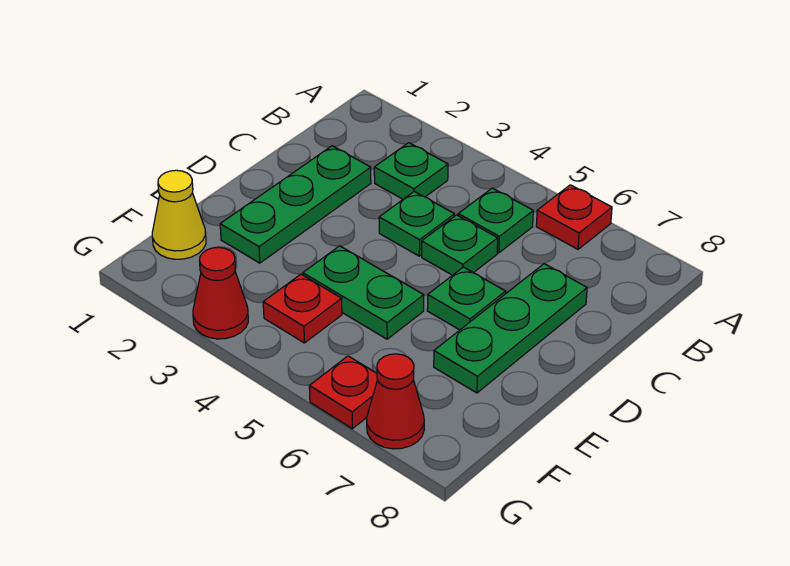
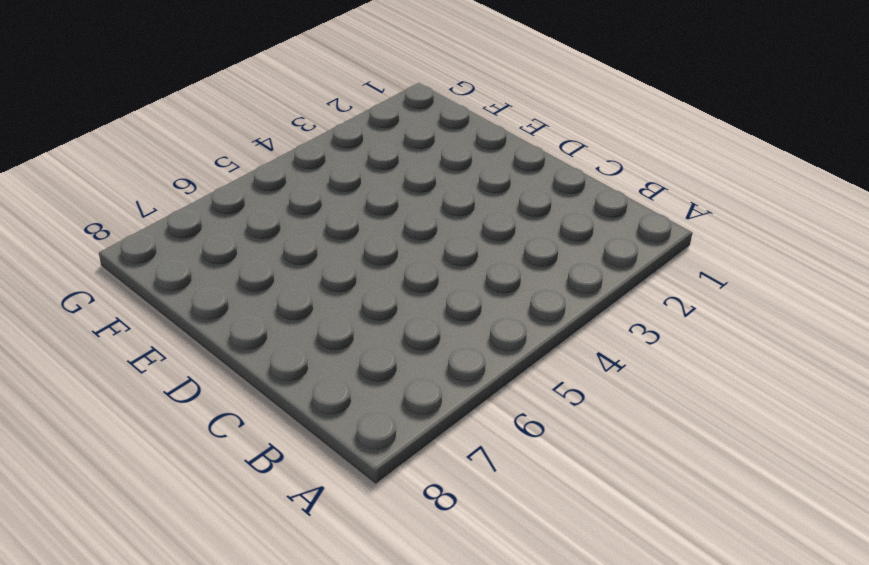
none -> red 1x1 plate [536,185,612,249]
none -> green 1x1 plate [374,143,448,199]
none -> green 1x1 plate [458,188,533,253]

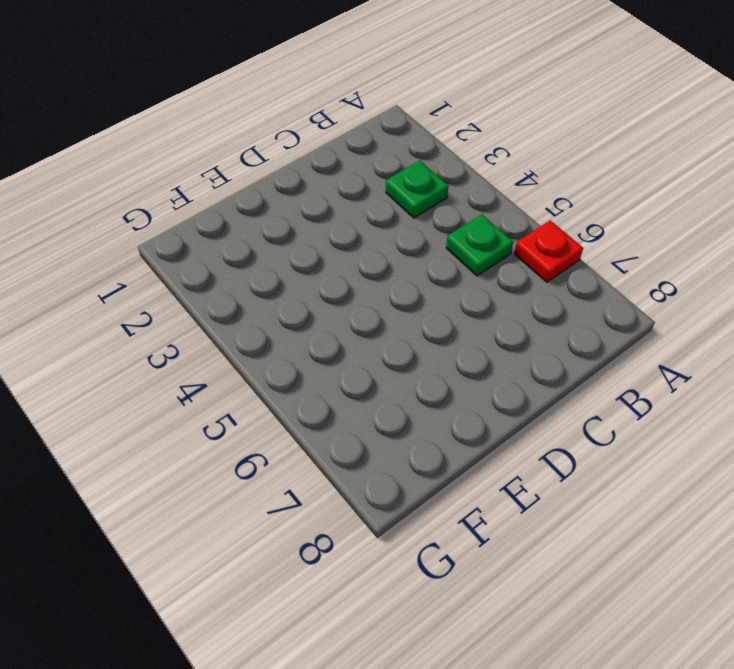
none -> green 1x3 plate [220,146,371,263]
none -> green 1x1 plate [379,191,454,256]
none -> green 1x1 plate [422,215,498,275]

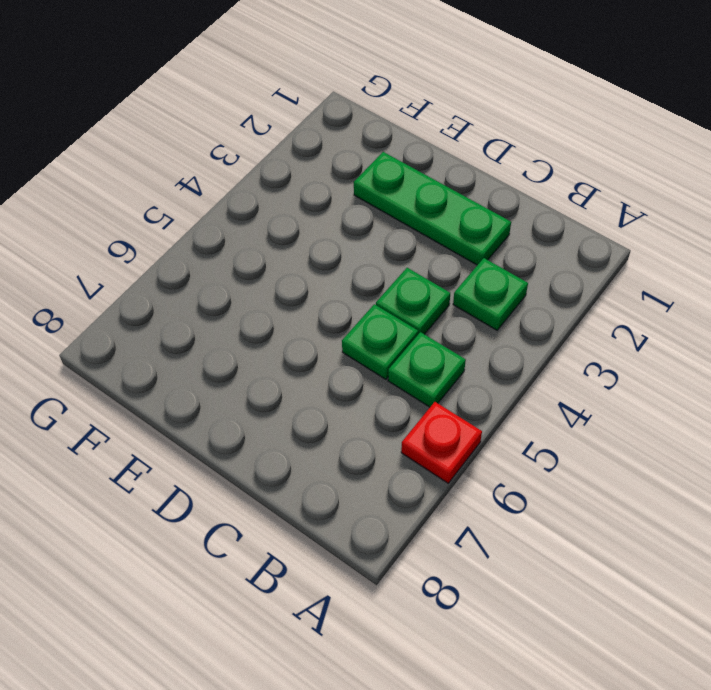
none -> green 1x3 plate [434,264,587,393]
none -> green 1x1 plate [427,267,506,330]
none -> green 1x2 plate [303,246,424,339]

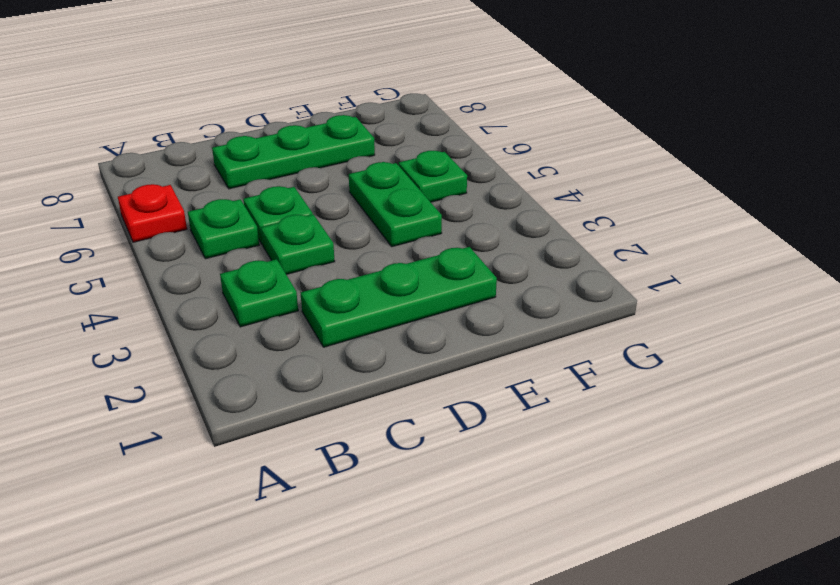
green 1x1 plate [398,151,467,202] -> green 1x1 plate moved to [427,267,506,330]
none -> yellow 1x1 cone [152,170,206,259]
none -> red 1x1 plate [263,274,342,343]
none -> red 1x1 cone [193,247,248,339]

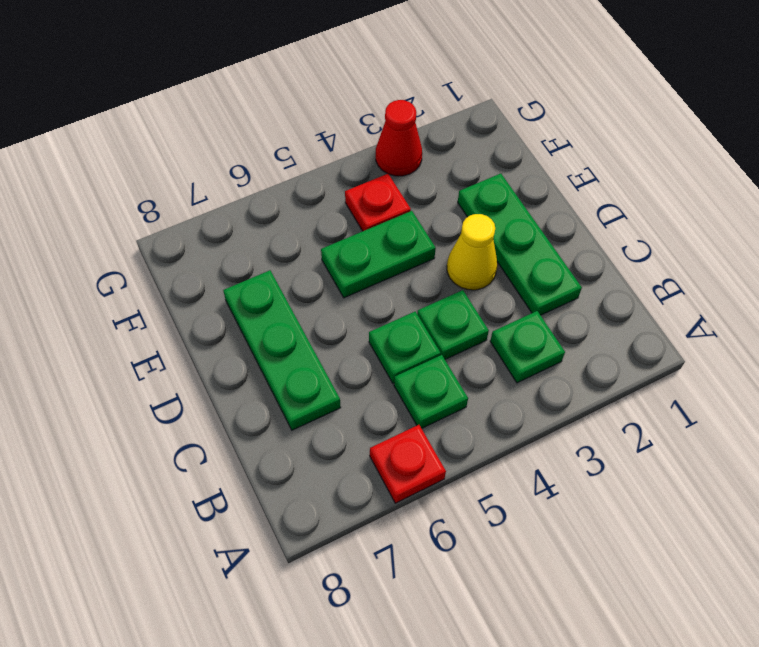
yellow 1x1 cone [447,214,497,290] -> yellow 1x1 cone moved to [152,170,206,259]
none -> green 1x1 plate [427,267,506,330]
none -> red 1x1 plate [309,356,378,429]
none -> red 1x1 cone [367,354,424,449]

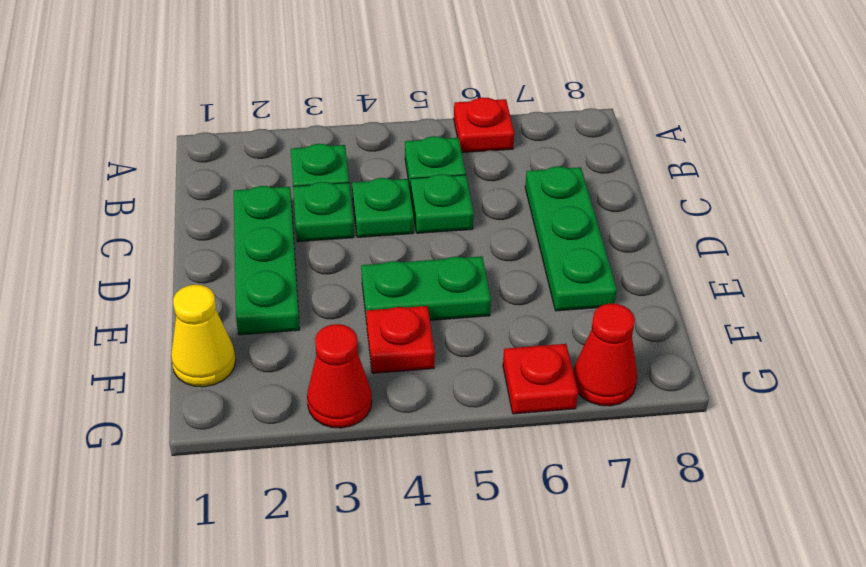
green 1x1 plate [293,182,354,242] -> green 1x1 plate moved to [427,267,506,330]

